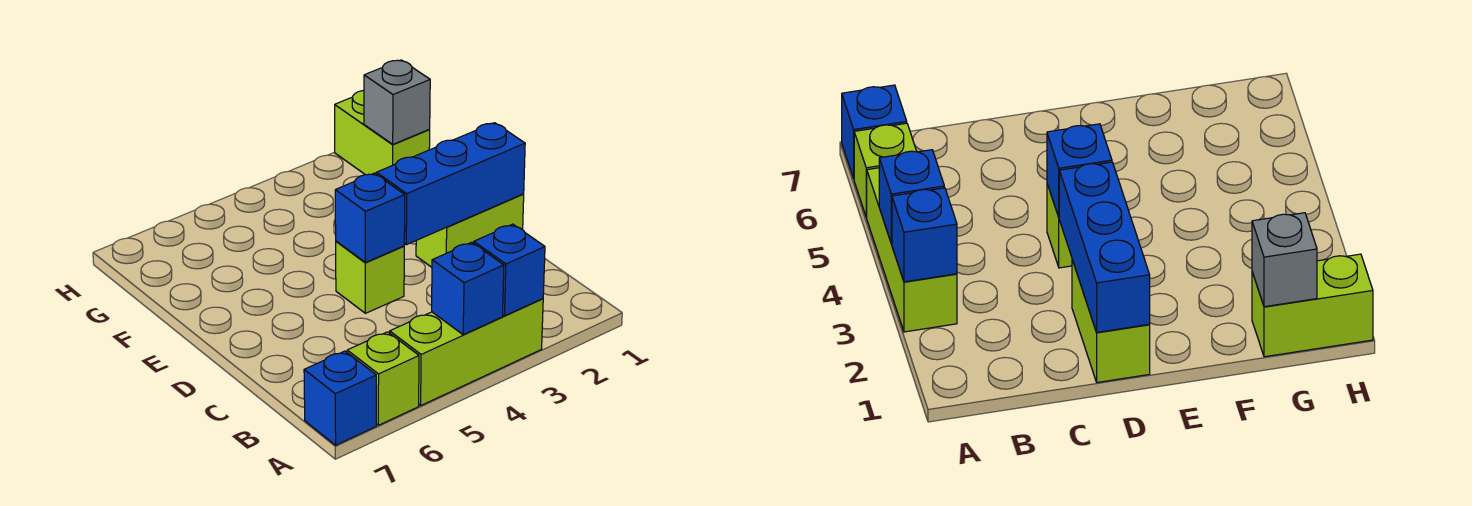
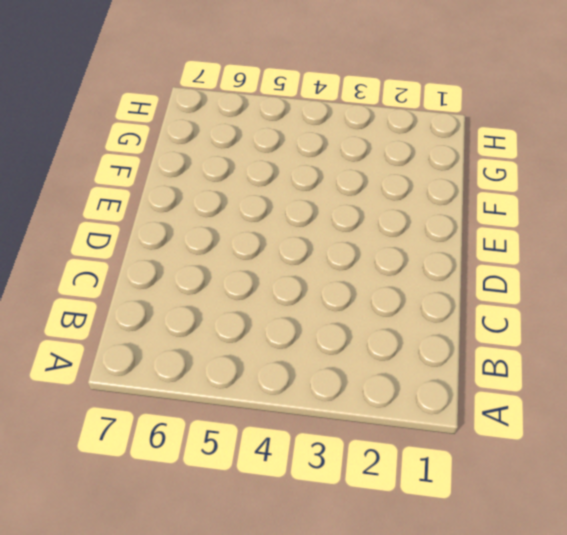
none -> lime 1x3 brick [390,299,543,405]
none -> lime 1x1 brick [347,332,419,425]

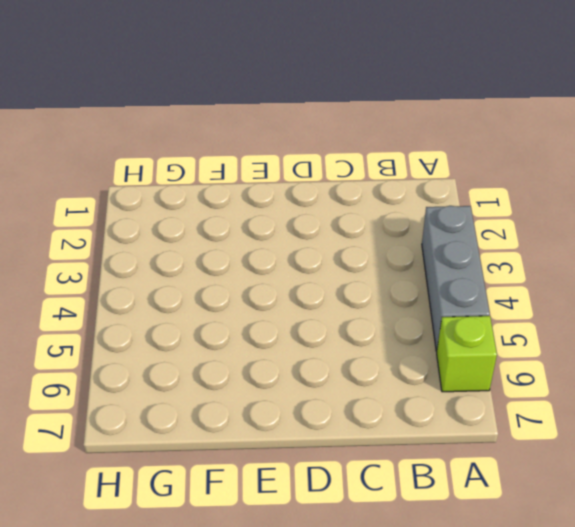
grey 1x3 brick [422,206,490,352] -> lime 1x3 brick [390,299,543,405]
none -> blue 1x1 brick [304,351,376,445]
none -> lime 1x2 brick [416,194,524,267]

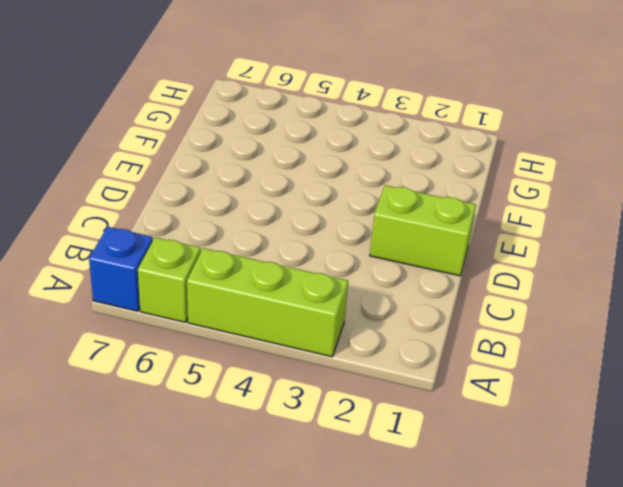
none -> lime 1x1 brick [336,241,404,313]
none -> lime 1x2 brick [335,90,430,175]

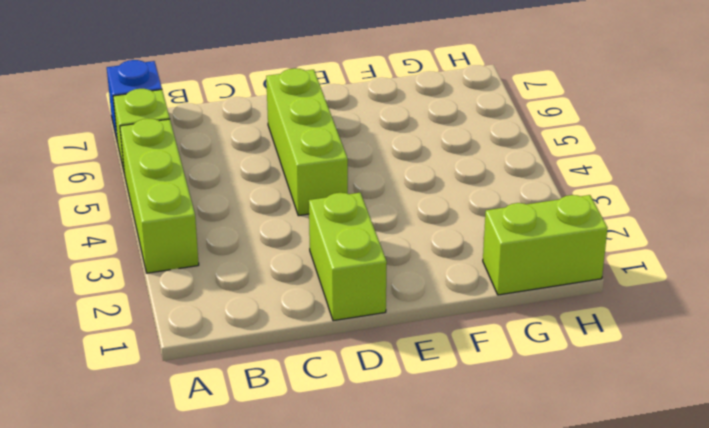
lime 1x3 brick [266,68,348,216] -> lime 1x1 brick [336,241,404,313]
none -> blue 1x1 brick [474,224,545,316]
none -> blue 1x1 brick [432,242,504,335]

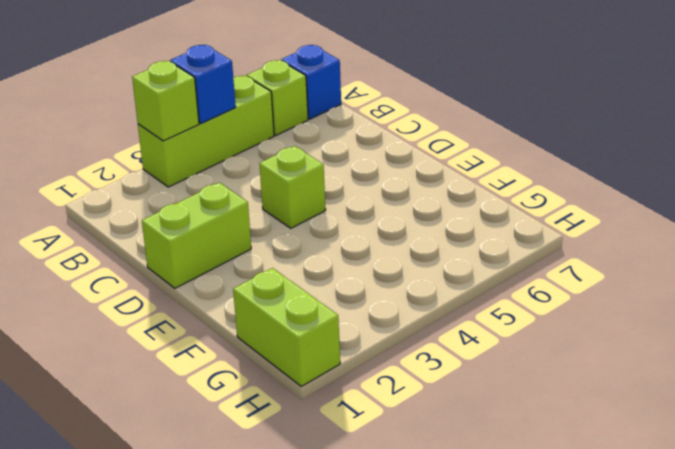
lime 1x1 brick [132,61,199,141] -> blue 1x1 brick [474,224,545,316]
none -> blue 1x3 brick [376,123,525,245]
none -> blue 1x1 brick [335,173,405,263]

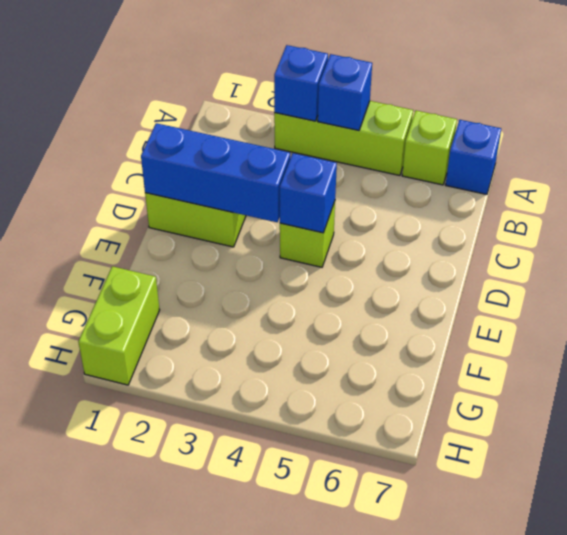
none -> grey 1x1 brick [364,60,430,144]

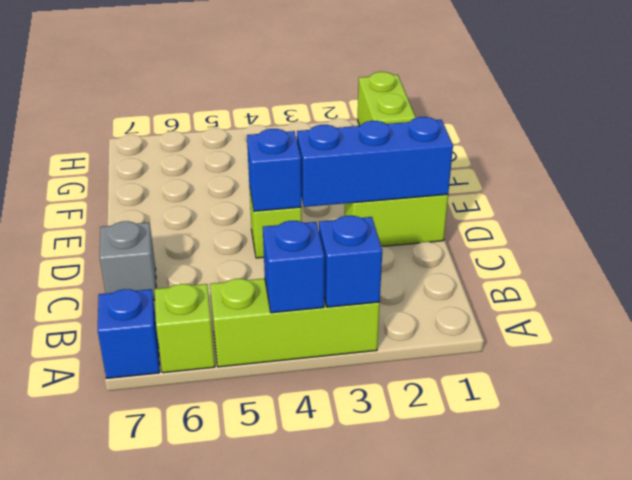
grey 1x1 brick [100,221,156,300] -> grey 1x1 brick moved to [364,60,430,144]

